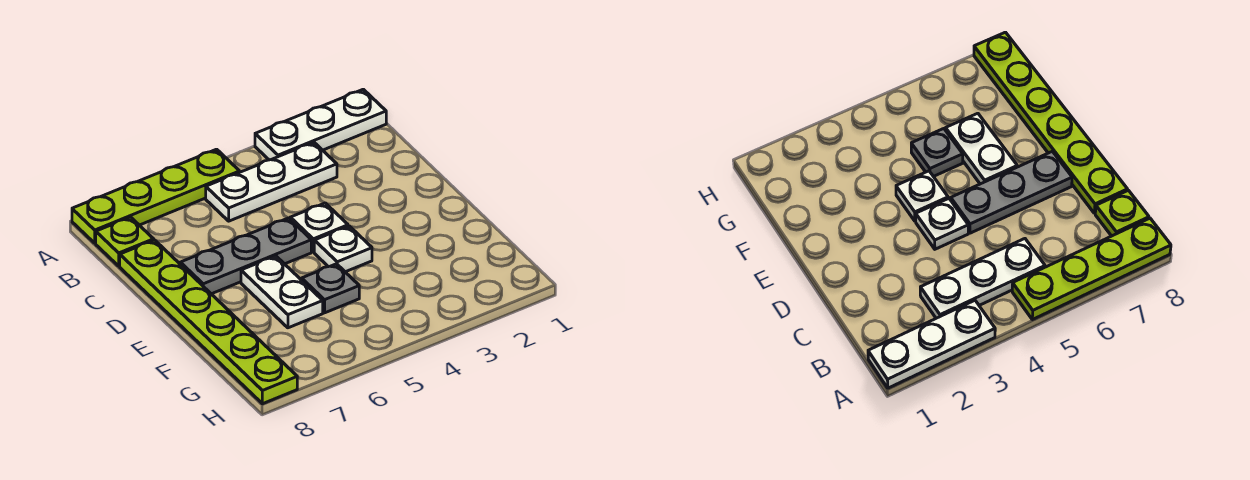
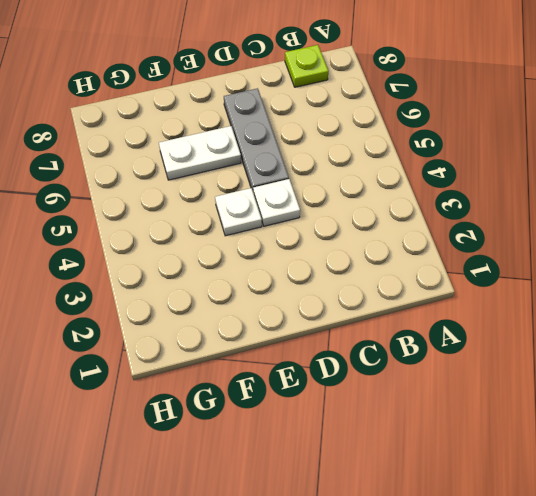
none -> white 1x3 plate [255,89,386,160]
none -> lime 1x4 plate [72,149,240,243]

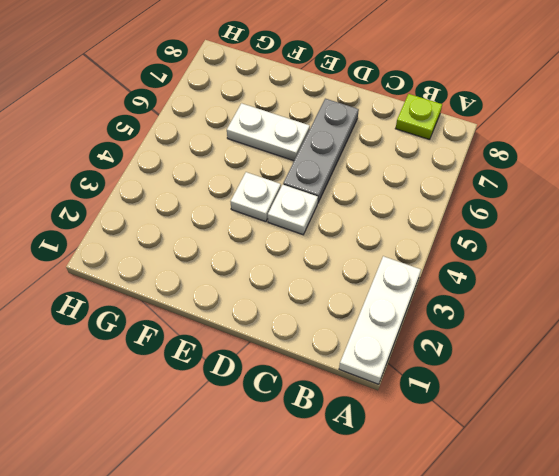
none -> lime 1x4 plate [72,149,240,243]
none -> white 1x3 plate [206,142,337,221]

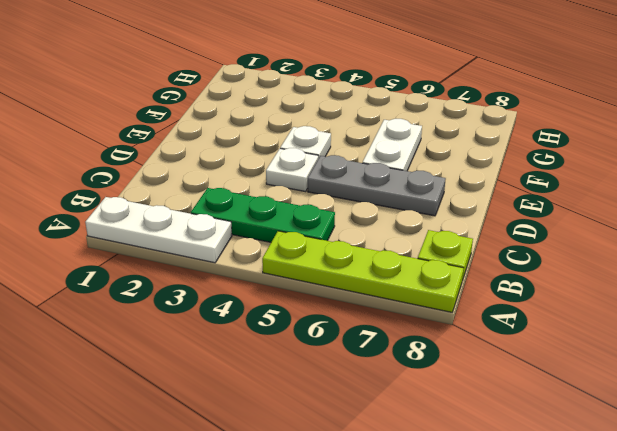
green 1x3 plate [191,188,335,242] -> white 1x3 plate [206,142,337,221]
none -> lime 1x6 plate [120,240,297,404]
none -> grey 1x1 plate [302,264,359,313]

